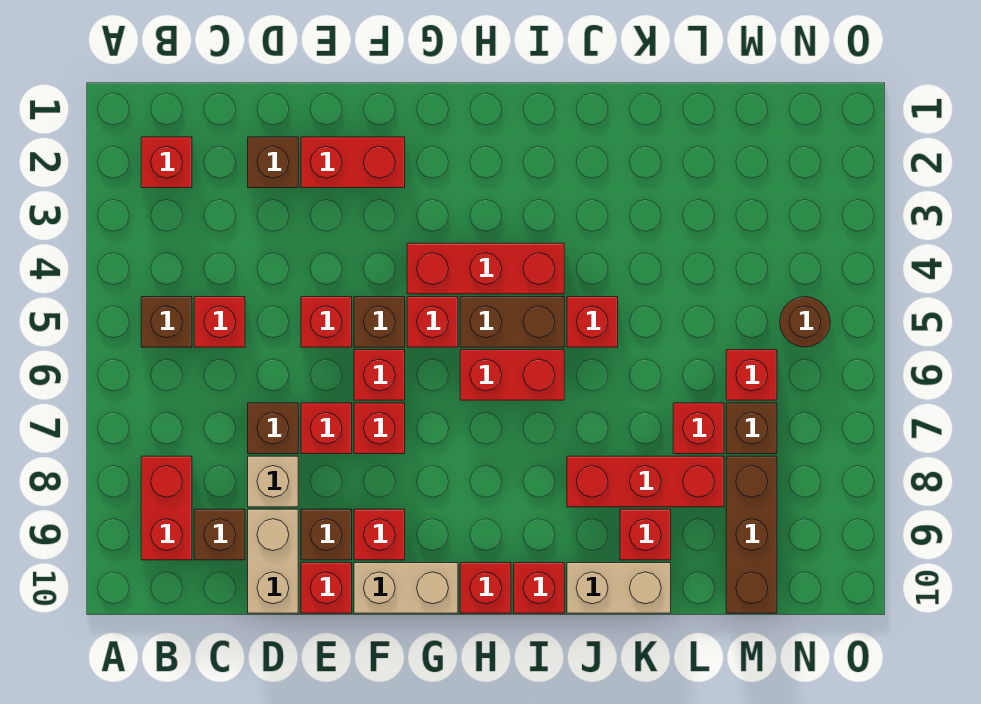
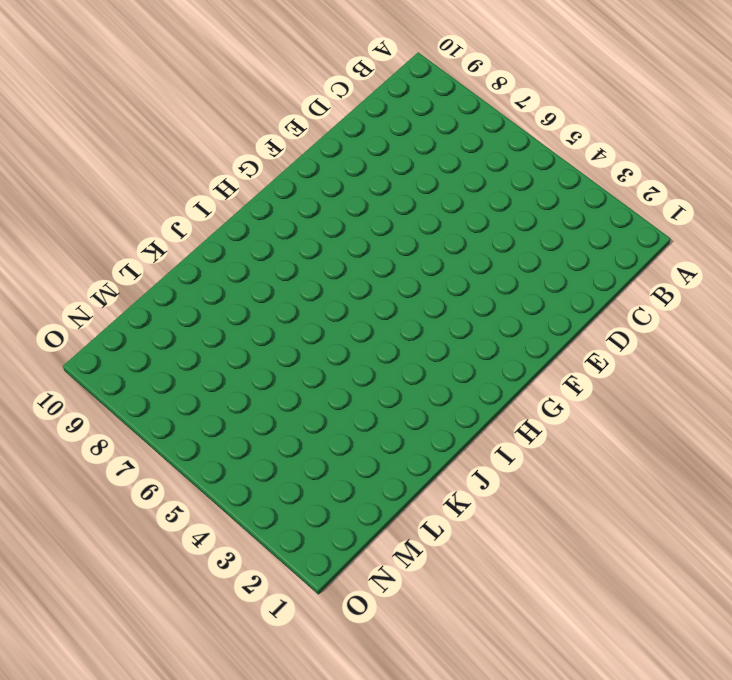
none -> red 1x1 brick [141,137,192,188]
none -> brown 1x1 brick [141,297,192,347]
none -> red 1x2 brick [141,456,192,560]
none -> red 1x1 brick [194,297,245,347]

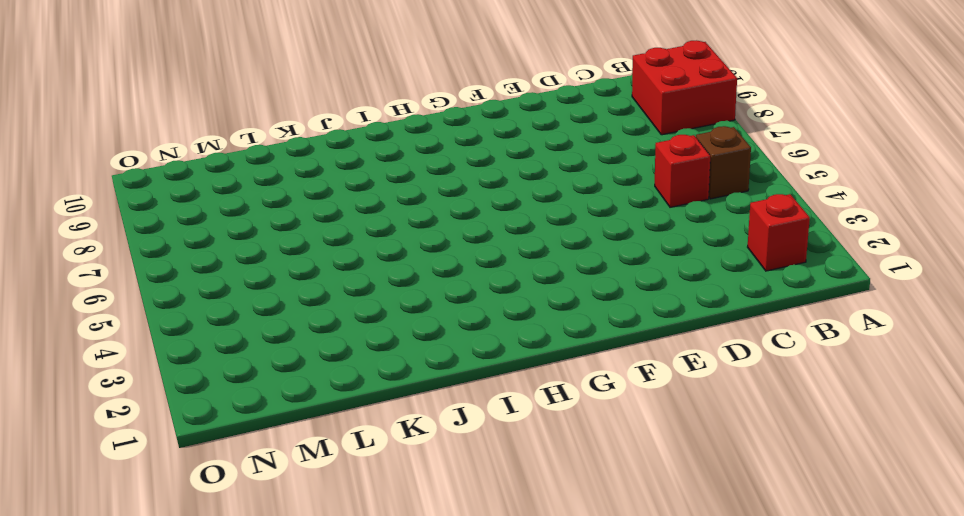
red 2x2 brick [632,40,737,135] -> red 1x2 brick [141,456,192,560]
none -> brown 1x1 brick [194,509,245,560]
none -> brown 1x1 brick [248,137,298,188]
none -> brown 1x1 brick [248,403,298,454]
none -> tan 1x1 brick [248,456,298,507]

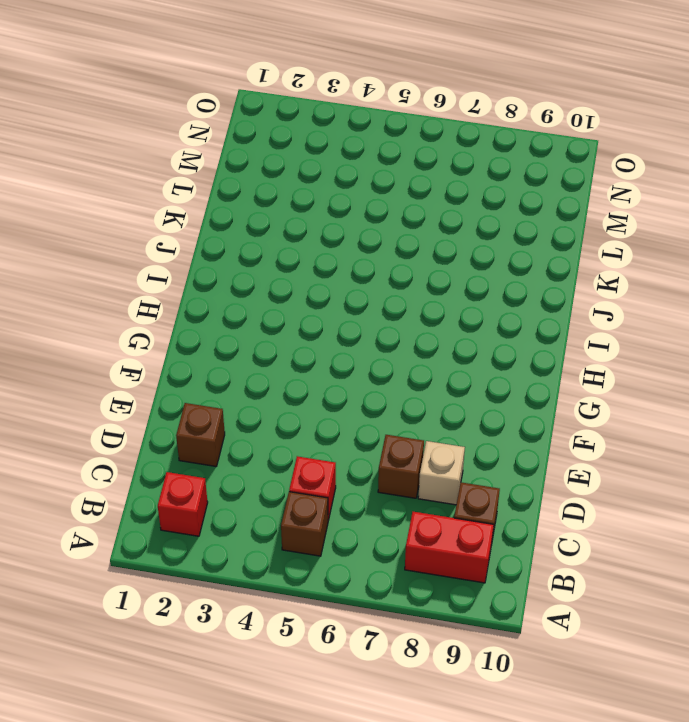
none -> tan 1x2 brick [248,509,298,613]
none -> red 1x2 brick [301,137,405,188]
none -> red 1x1 brick [301,297,352,347]
none -> red 1x1 brick [301,403,352,454]

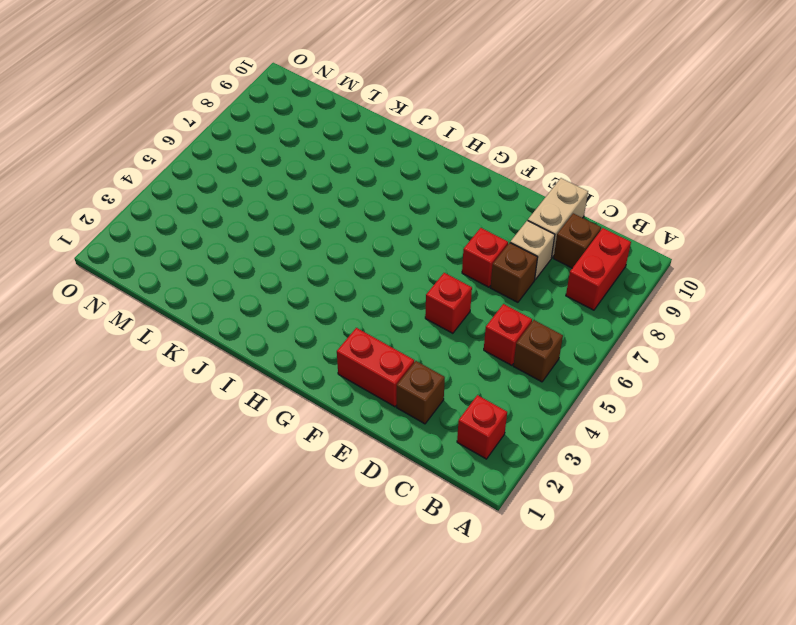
none -> brown 1x1 brick [301,509,352,560]
none -> red 1x1 brick [301,563,352,613]
none -> brown 1x1 brick [354,297,405,347]
none -> red 1x1 brick [354,350,405,400]

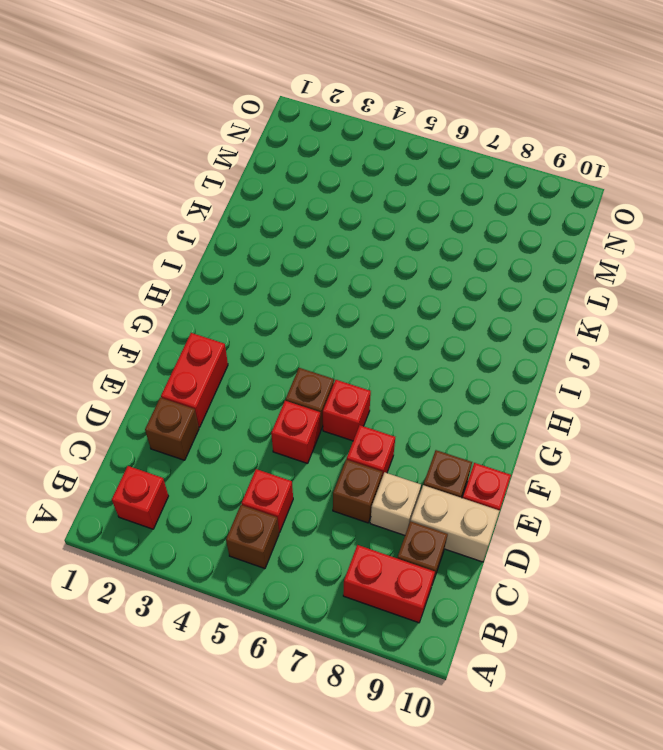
none -> red 1x1 brick [354,403,405,454]
none -> red 1x1 brick [354,509,405,560]
none -> tan 1x2 brick [354,563,458,613]
none -> red 1x3 brick [407,243,564,294]

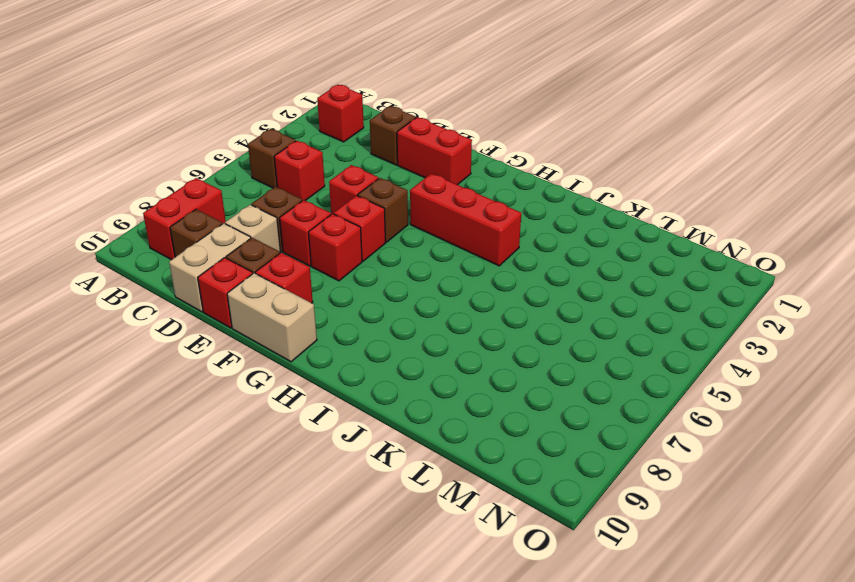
none -> red 1x1 brick [407,297,458,347]
none -> brown 1x2 brick [460,297,564,347]
none -> red 1x2 brick [460,350,564,400]
none -> red 1x1 brick [460,563,511,613]

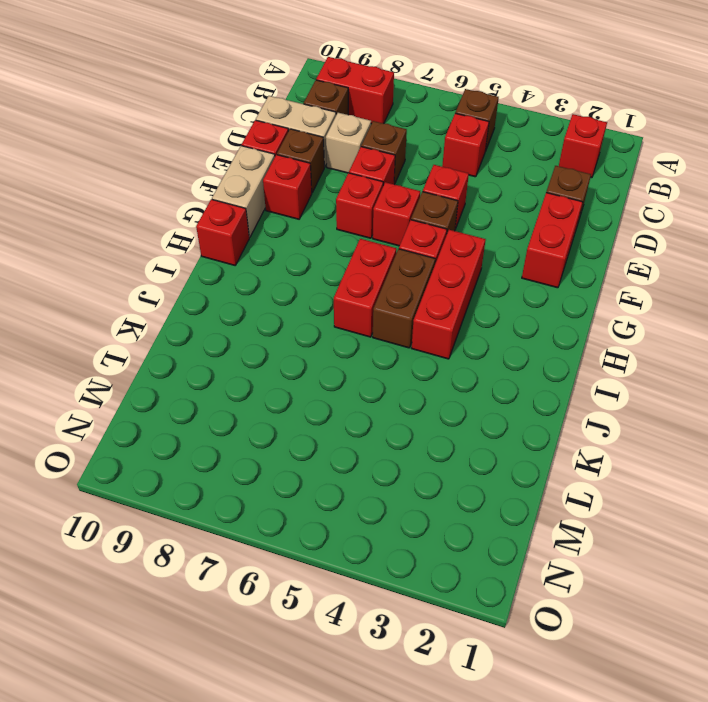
none -> red 1x1 brick [514,563,564,613]
none -> red 1x1 brick [567,297,618,347]
none -> red 1x3 brick [567,456,724,507]
none -> tan 1x2 brick [567,563,671,613]

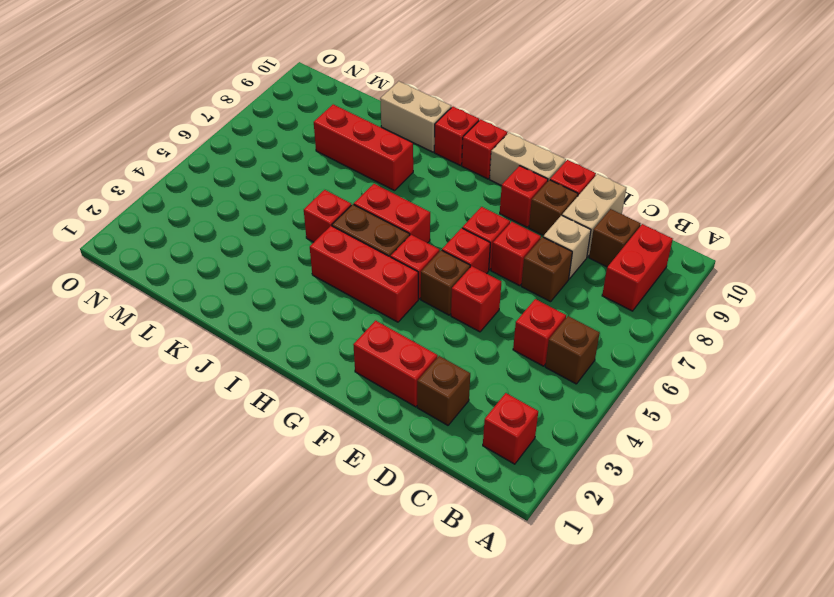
none -> red 1x1 brick [620,509,671,560]
none -> red 1x1 brick [673,403,724,454]
none -> red 1x1 brick [726,350,777,400]
none -> brown 1x1 brick [726,403,777,454]

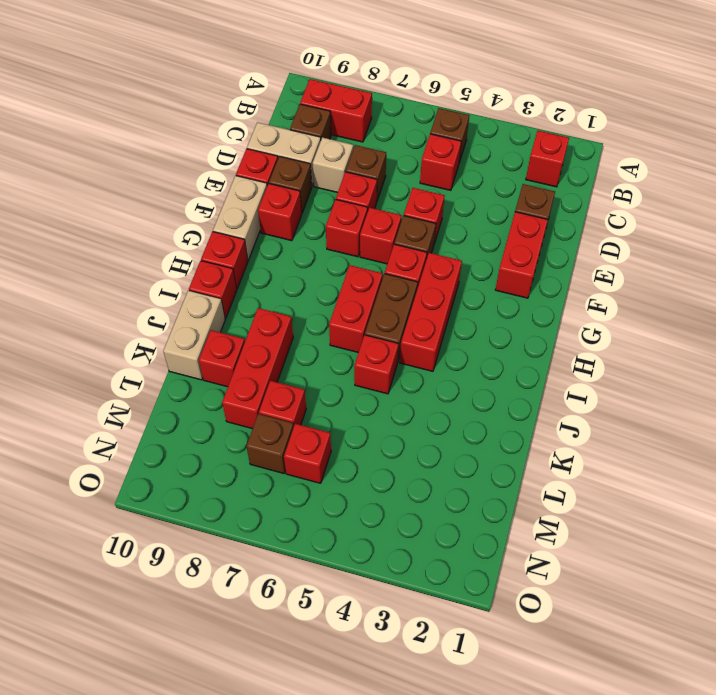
none -> brown 1x3 brick [726,456,777,613]
none -> brown 1x1 round brick [780,297,830,347]

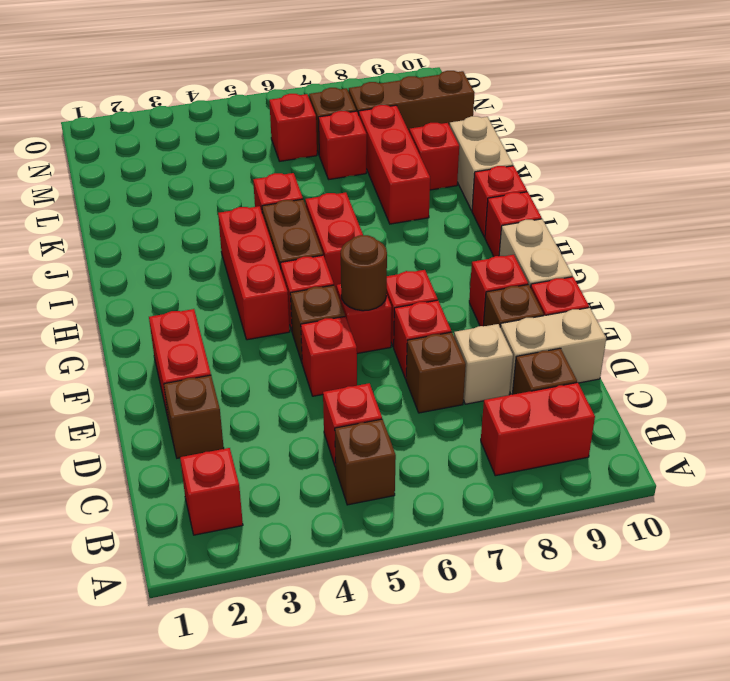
brown 1x1 round brick [341,235,387,311] -> brown 1x1 round brick moved to [780,297,830,347]

